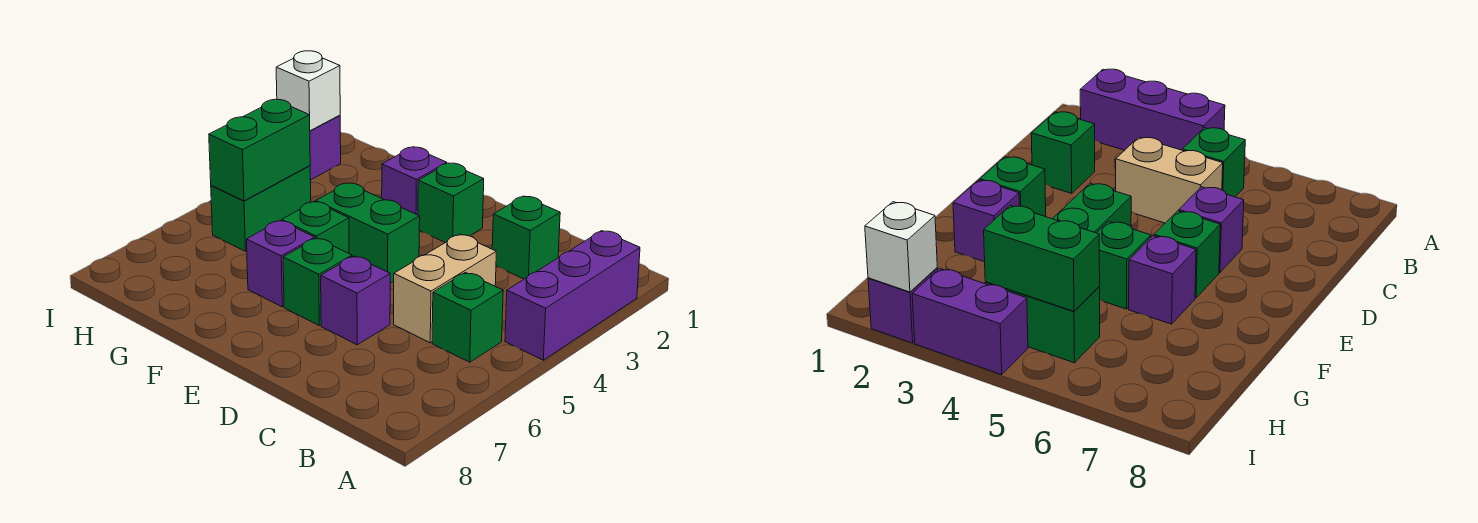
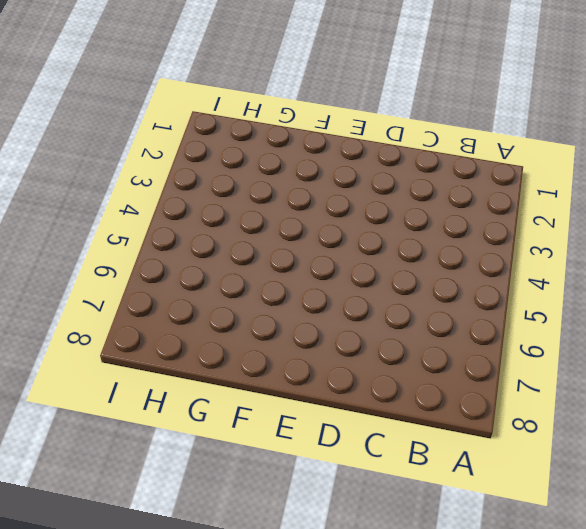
none -> purple 1x3 brick [505,231,640,360]
none -> green 1x1 brick [432,272,503,362]
none -> green 1x1 brick [492,196,560,279]

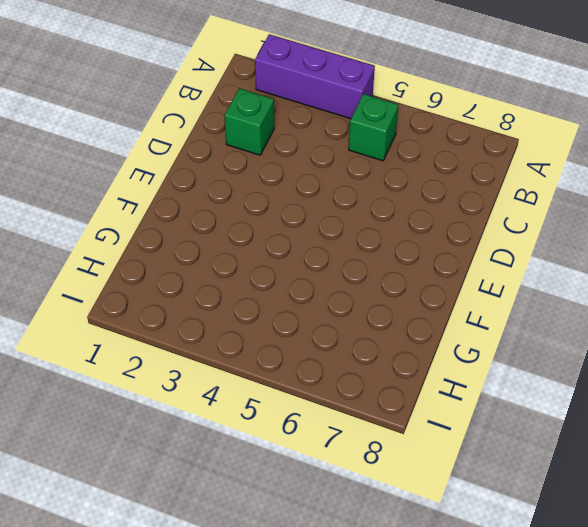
none -> tan 1x2 brick [394,234,496,343]
none -> purple 1x1 brick [321,256,390,345]
none -> green 1x1 brick [418,163,484,243]

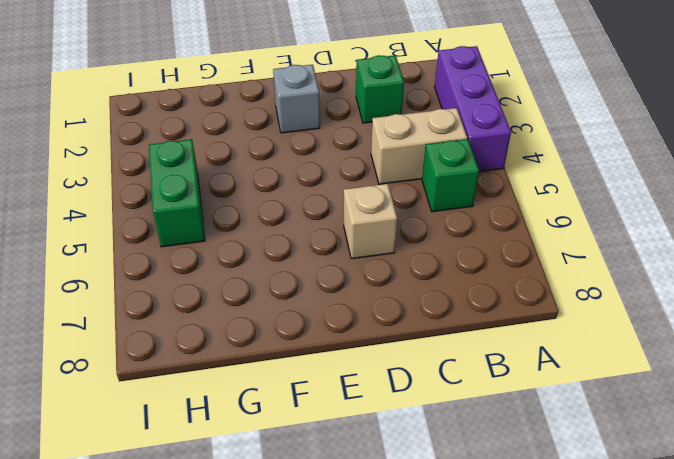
tan 1x2 brick [371,108,467,184] -> tan 1x2 brick turned to [394,234,496,343]
tan 1x1 brick [344,184,397,259] -> purple 1x1 brick [321,256,390,345]
grey 1x1 brick [273,65,320,133] -> green 1x1 brick [418,163,484,243]
none -> green 1x2 brick [316,183,420,283]
none -> green 1x1 brick [283,238,352,326]
none -> purple 1x1 brick [382,147,447,215]

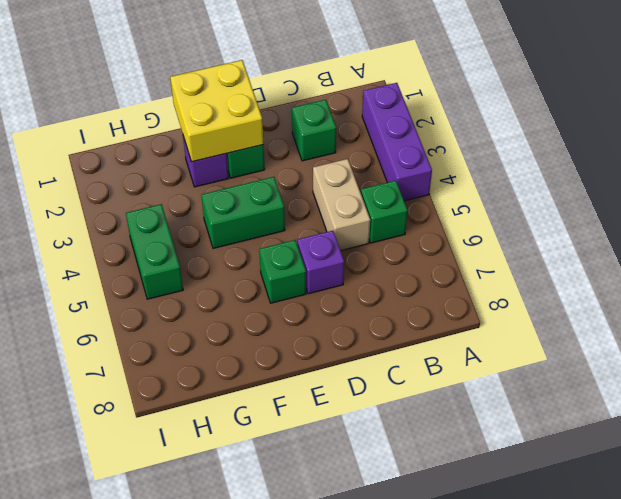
yellow 2x2 brick [170,60,263,162] -> none
none -> green 1x1 brick [282,202,349,253]
none -> purple 1x1 brick [247,221,315,307]
none -> purple 1x1 brick [310,115,341,180]

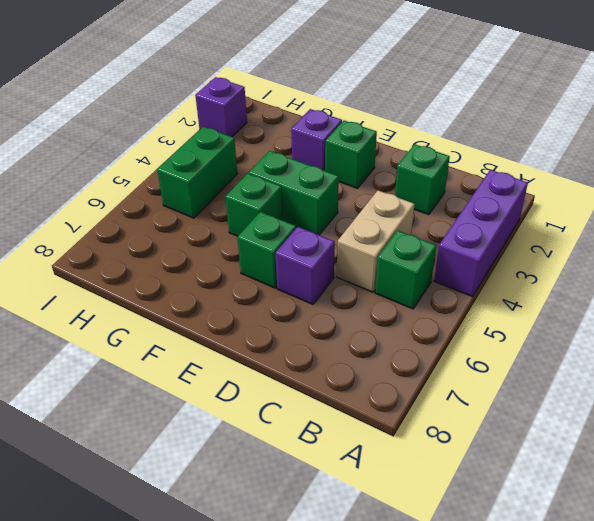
none -> purple 1x1 brick [247,221,315,307]
none -> purple 1x2 brick [912,268,1028,375]
none -> green 1x2 brick [209,99,310,201]

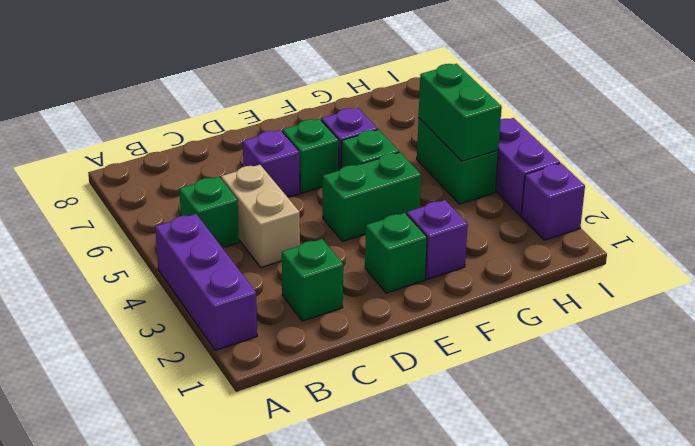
none -> white 1x1 brick [276,51,340,131]

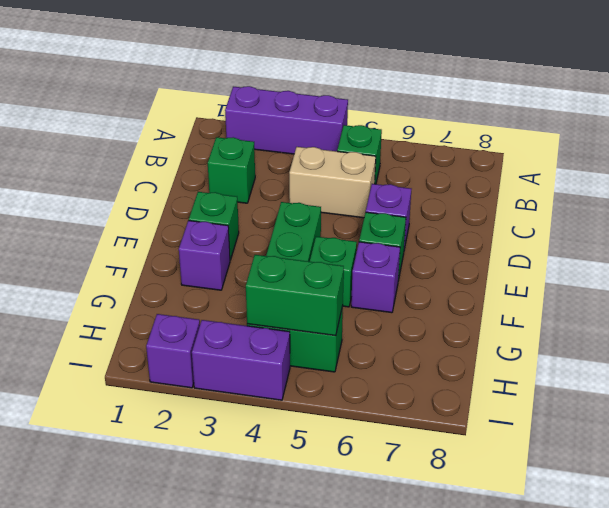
none -> white 1x1 brick [276,51,340,131]

